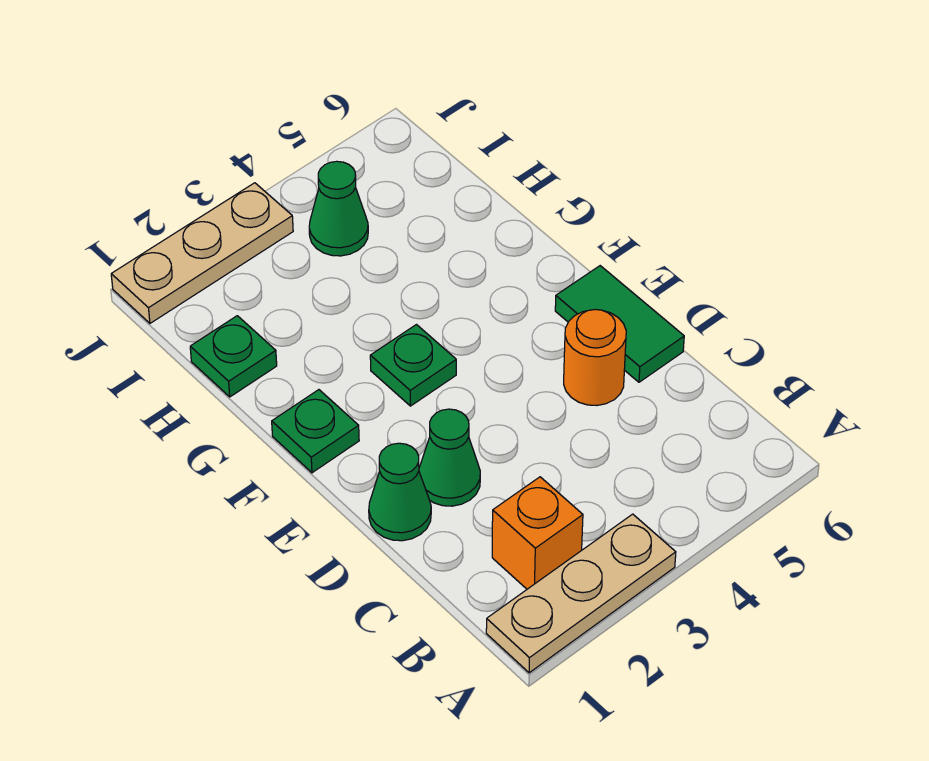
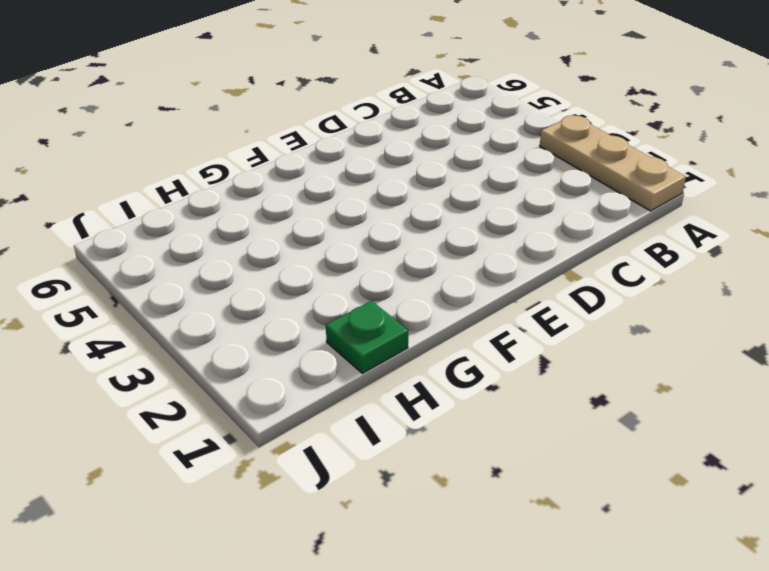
none -> orange 1x1 brick [492,477,583,589]
none -> green 1x1 cone [369,443,431,541]

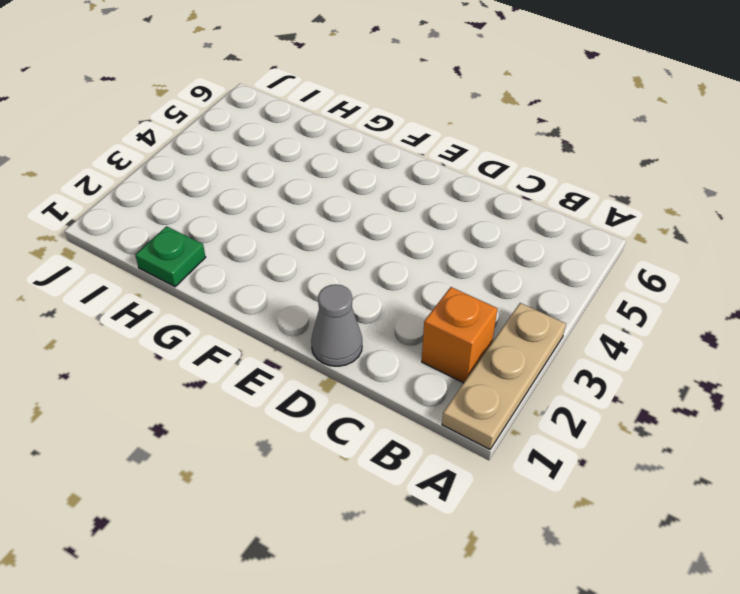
grey 1x1 cone [311,284,362,366] -> green 1x1 cone [369,443,431,541]
none -> green 1x1 cone [419,409,480,506]
none -> orange 1x1 round brick [564,309,626,405]

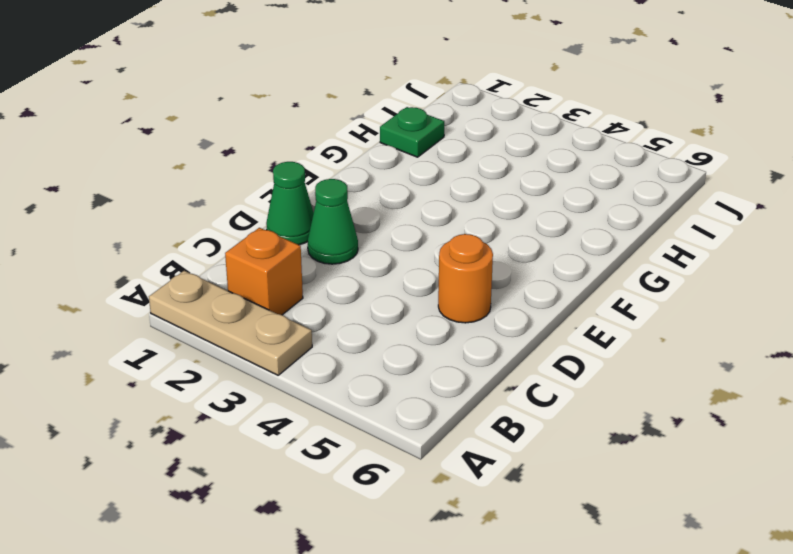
none -> green 1x2 tile [555,266,684,382]
none -> green 1x1 plate [272,390,359,473]

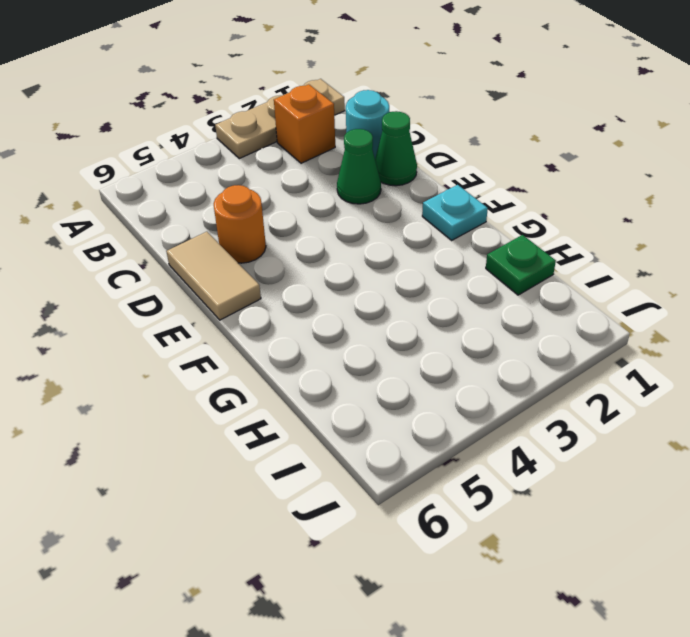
cyan 1x1 round brick [346,90,389,157] -> none
tan 1x2 tile [166,232,261,320] -> green 1x2 tile [555,266,684,382]
cyan 1x1 plate [422,185,488,240] -> green 1x1 plate [272,390,359,473]
none -> green 1x1 plate [370,325,456,406]
none -> green 1x1 cone [309,161,368,256]

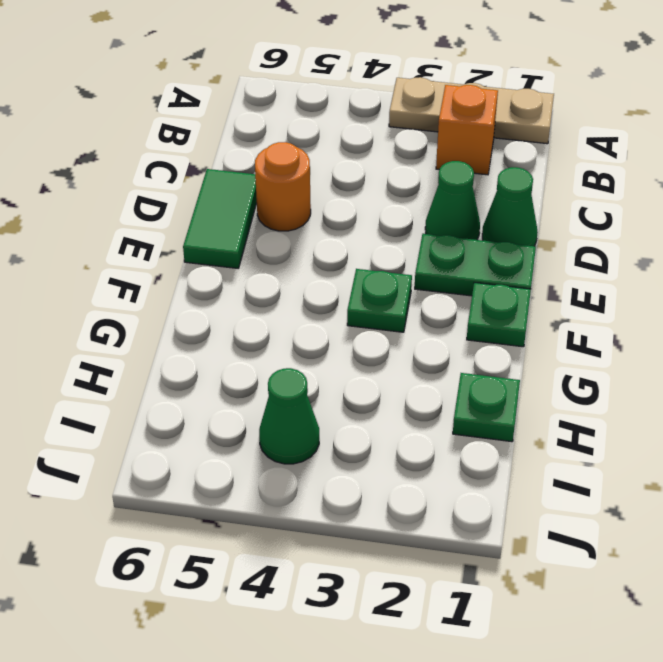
green 1x2 plate [415,234,536,296] -> none
none -> tan 1x3 plate [111,183,293,323]

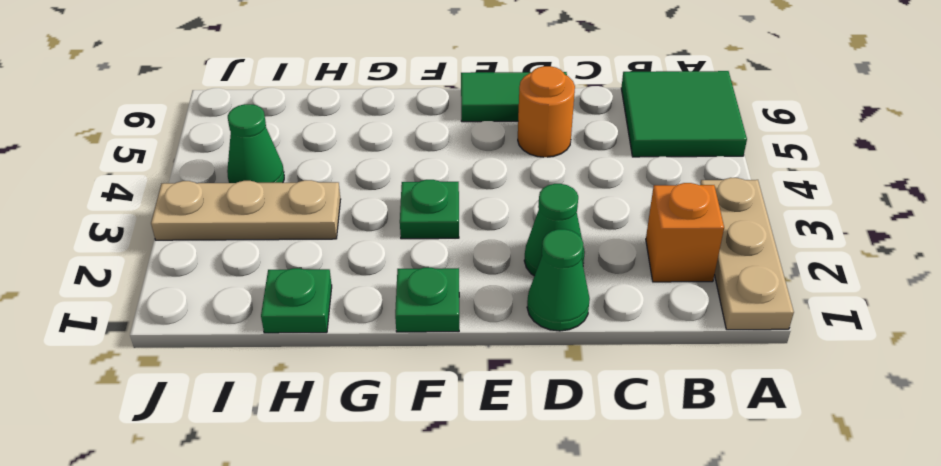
green 2x2 tile [621,71,747,157] -> none
tan 1x3 plate [151,180,341,240] -> tan 1x3 plate turned to [111,183,293,323]

